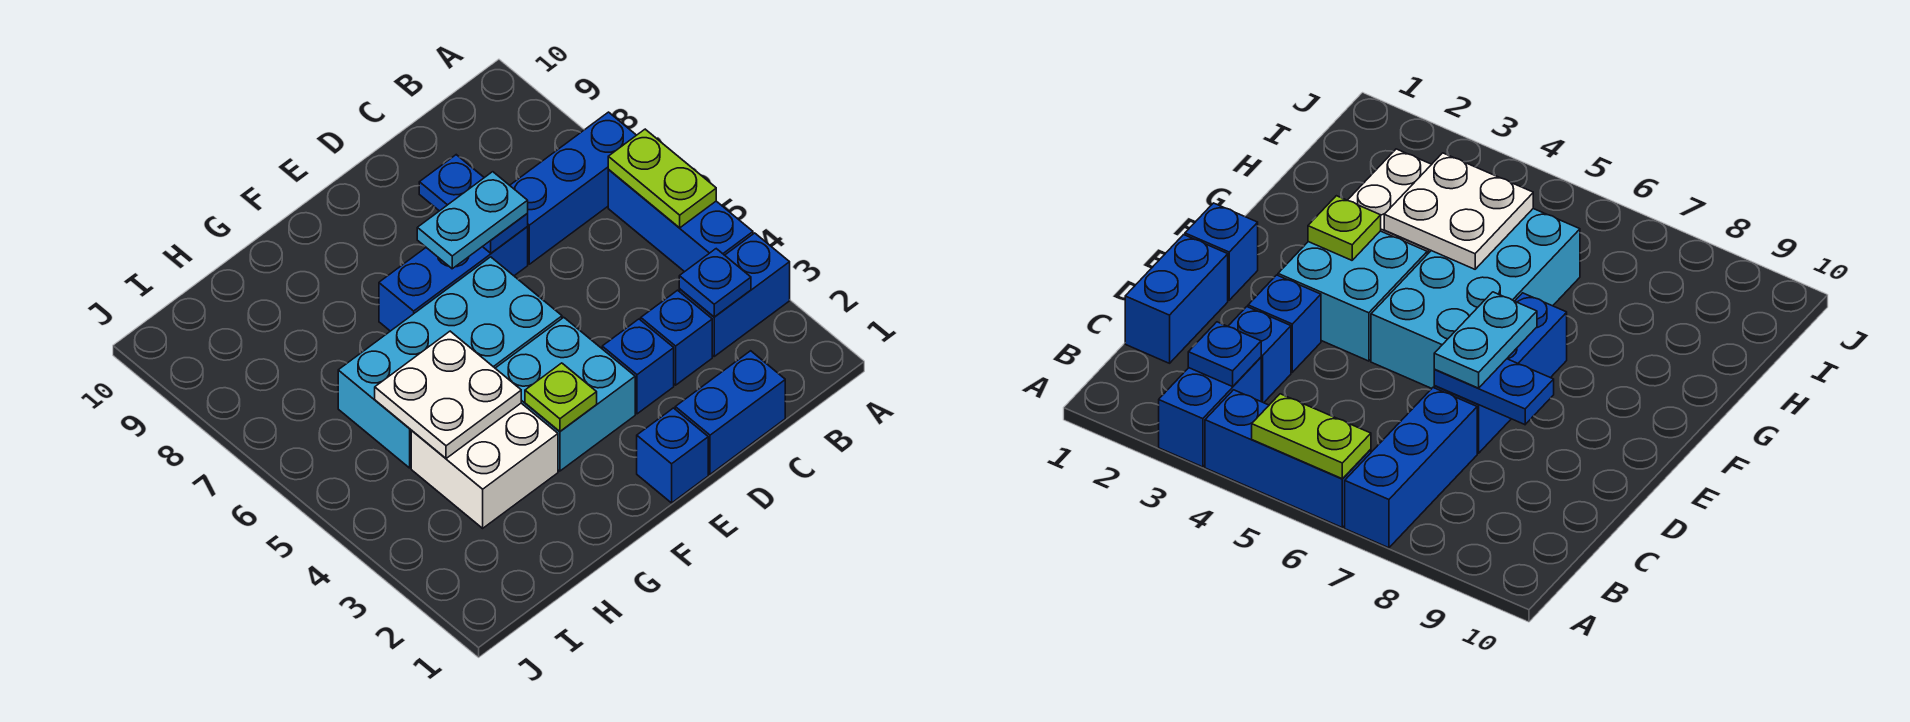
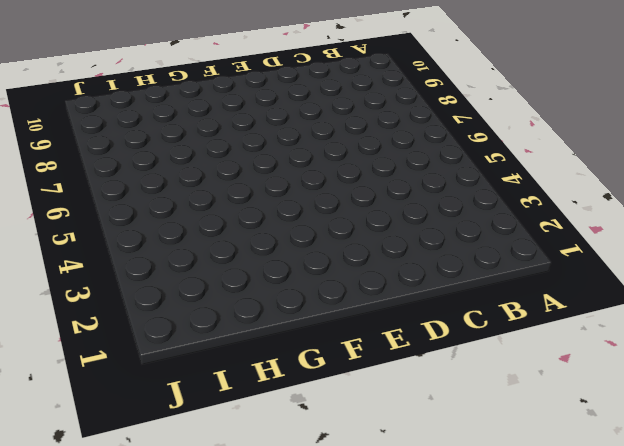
none -> blue 1x2 brick [679,233,790,356]
none -> blue 1x3 brick [608,169,753,272]
none -> blue 1x3 brick [510,112,636,264]

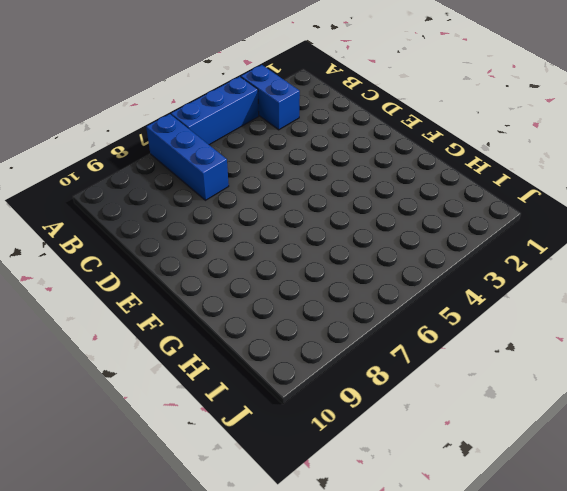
none -> blue 1x2 brick [675,351,785,474]
none -> blue 1x1 brick [641,290,712,385]
none -> blue 1x1 brick [602,319,674,414]

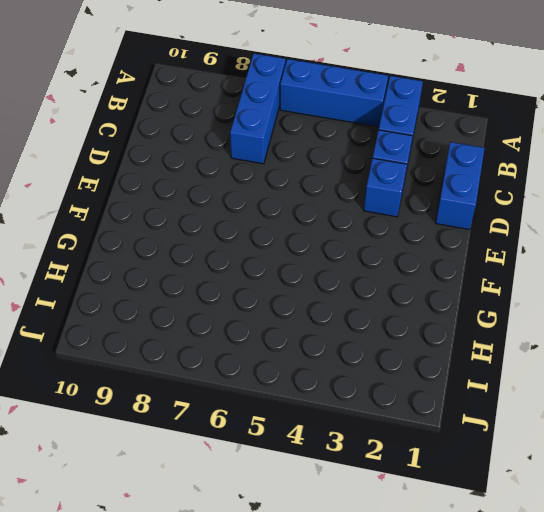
none -> blue 1x3 brick [379,227,528,331]
none -> blue 1x1 brick [637,408,708,503]
none -> cyan 2x2 brick [495,317,635,471]

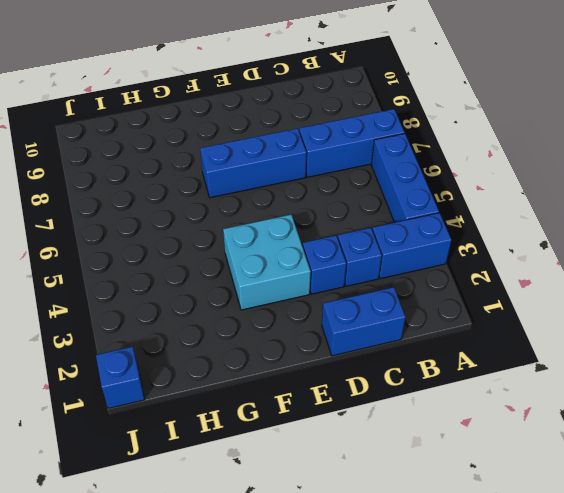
blue 1x1 brick [96,346,145,408] -> blue 1x1 brick moved to [637,408,708,503]
none -> cyan 2x4 brick [338,257,562,468]
none -> white 2x2 brick [411,403,558,528]
none -> lime 1x2 plate [608,129,716,228]

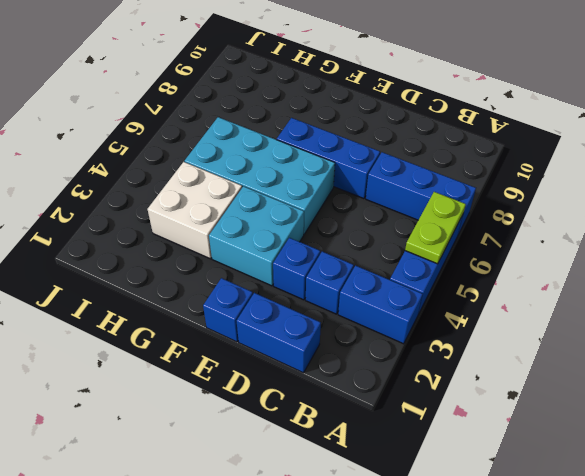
none -> blue 1x1 plate [679,249,751,317]
none -> blue 1x2 plate [419,155,528,253]
none -> lime 1x1 plate [525,363,597,431]

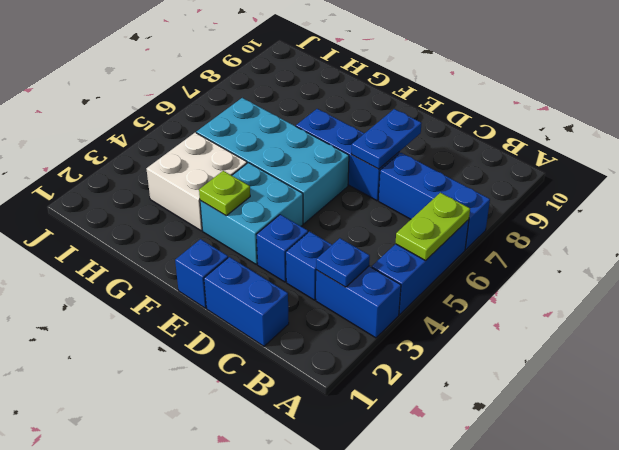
none -> white 2x2 plate [375,331,521,458]
none -> cyan 1x2 plate [417,172,528,269]

